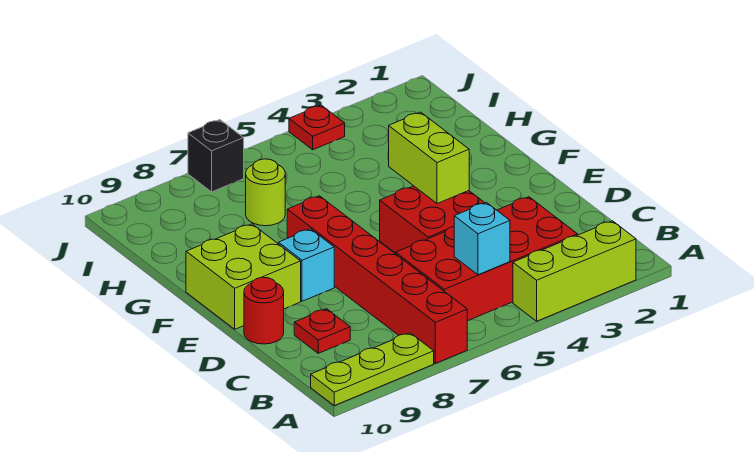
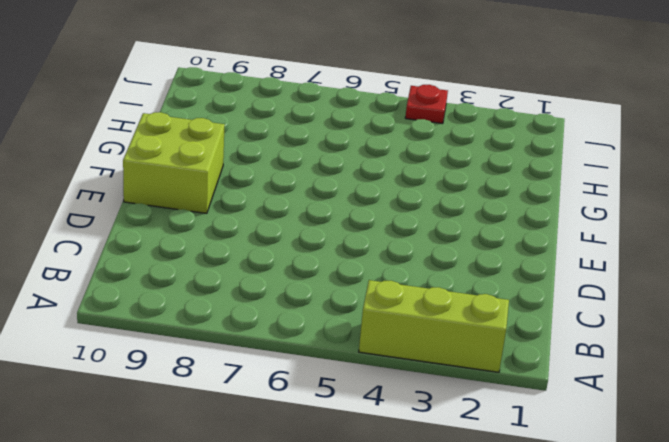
none -> red 1x6 brick [287,196,467,363]
none -> lime 1x3 plate [311,333,434,406]
none -> red 2x4 brick [396,197,578,321]

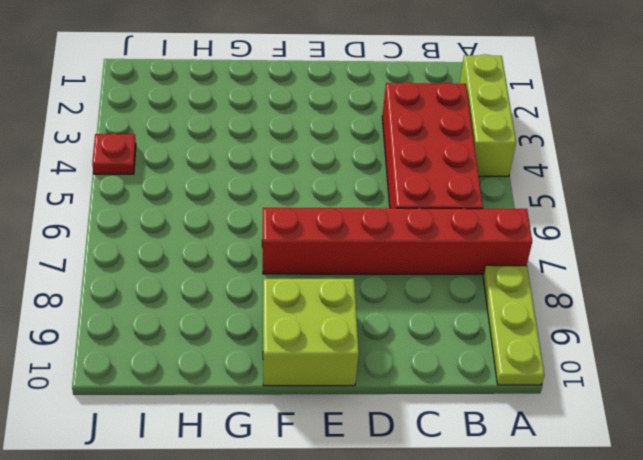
none -> red 1x1 plate [294,309,350,353]
none -> red 2x2 brick [380,186,484,253]
none -> red 1x1 round brick [244,277,284,344]

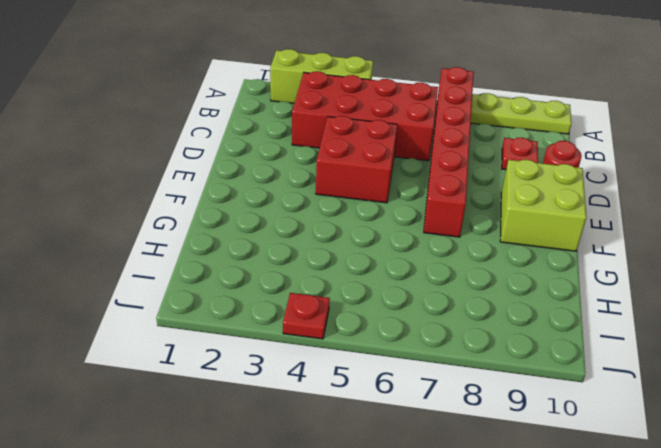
none -> cyan 1x1 brick [278,229,334,301]
none -> lime 1x1 round brick [246,159,285,226]
none -> black 1x1 brick [188,120,244,192]

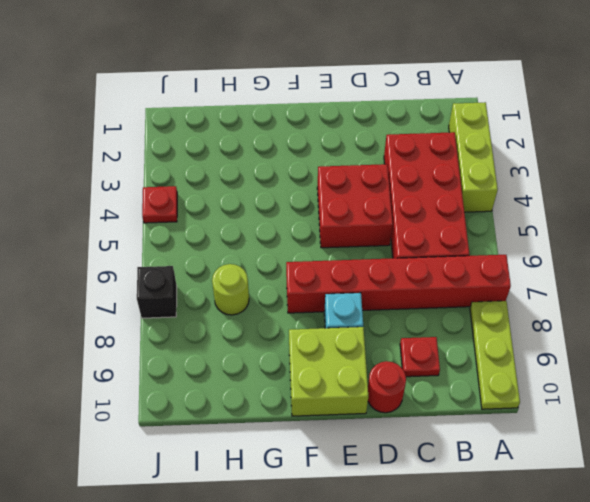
none -> cyan 1x1 brick [454,202,510,275]
none -> lime 1x2 brick [389,112,469,204]

